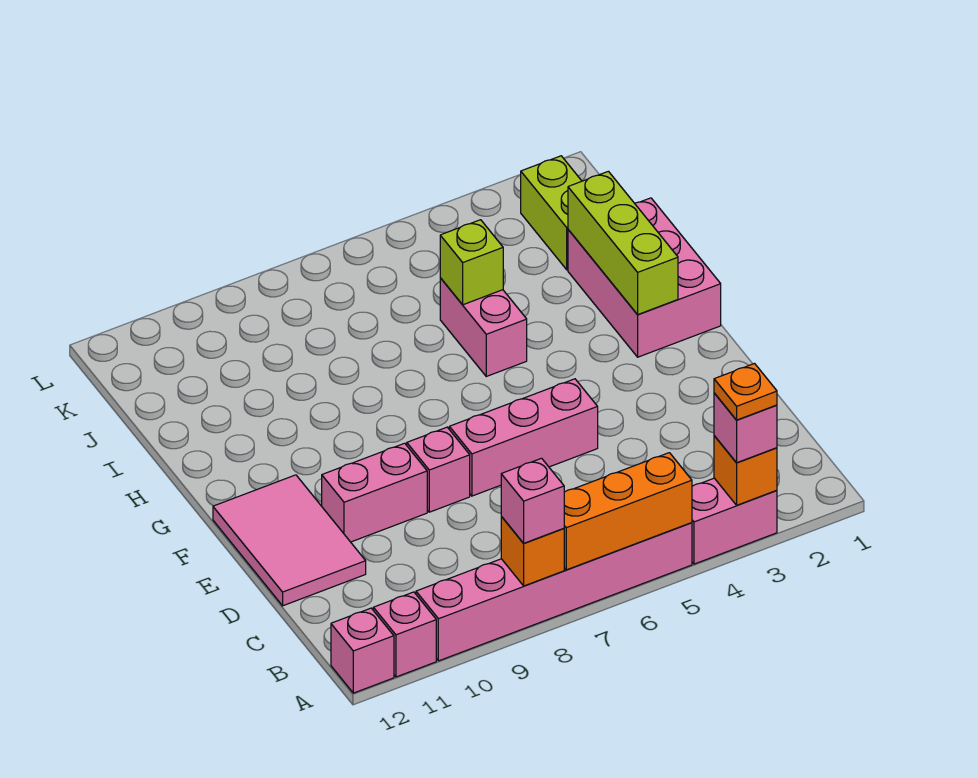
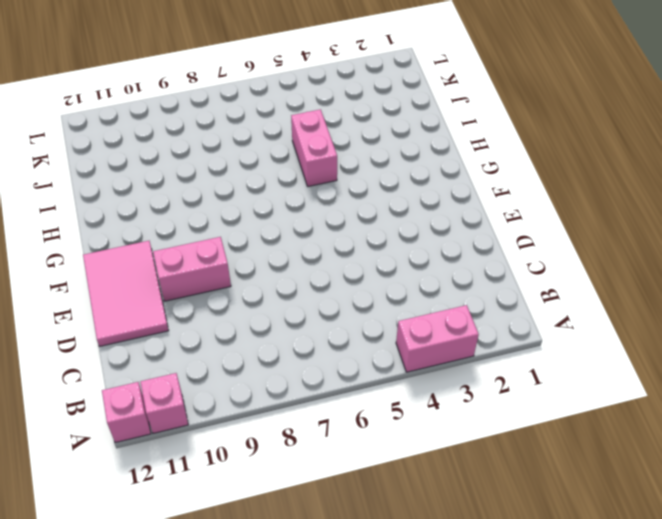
none -> pink 1x6 brick [416,523,692,661]
none -> pink 1x3 brick [449,379,598,496]
none -> pink 1x1 brick [407,427,470,512]

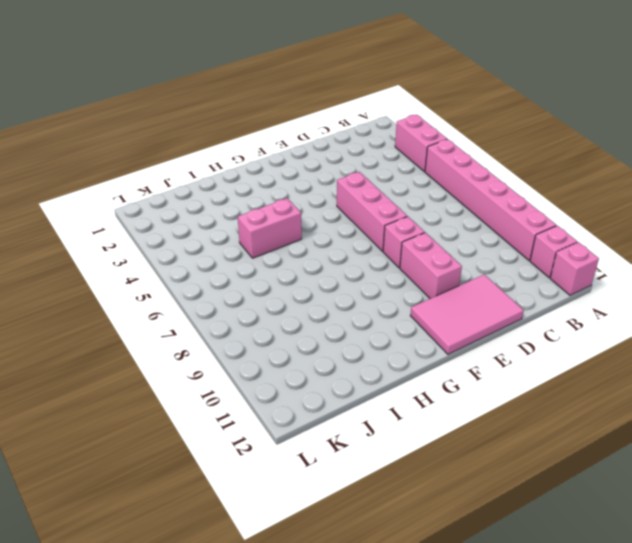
none -> pink 2x3 brick [568,198,721,357]
none -> lime 1x2 brick [521,156,581,270]
none -> orange 1x1 brick [714,436,777,505]

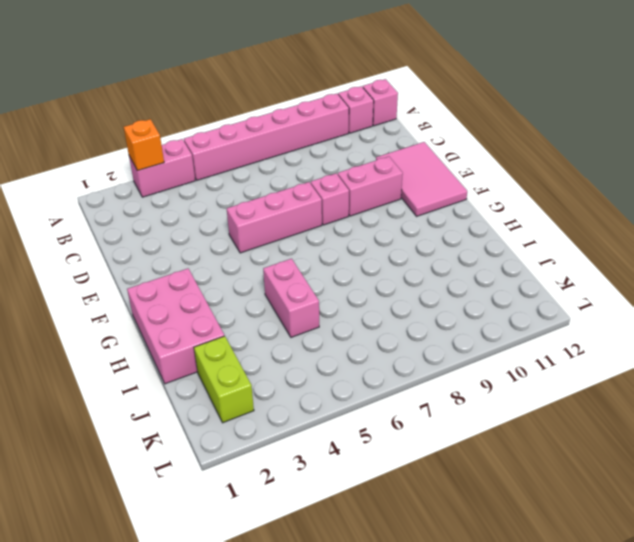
none -> orange 1x3 brick [564,453,692,570]
none -> orange 1x1 brick [501,517,564,586]
none -> lime 1x3 brick [568,171,678,315]

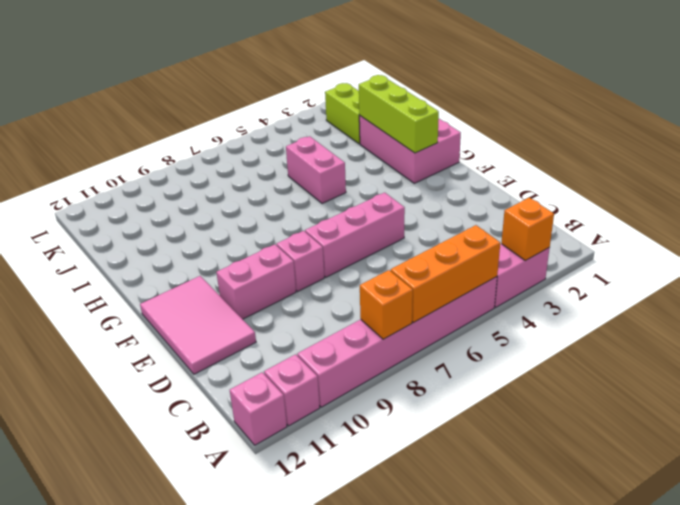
none -> lime 1x1 brick [440,220,503,305]
none -> pink 1x1 brick [714,393,777,463]
none -> pink 1x1 brick [501,458,564,543]

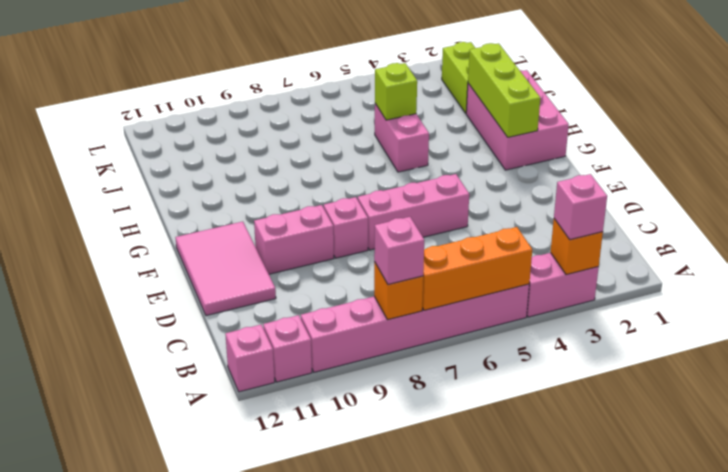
none -> orange 1x1 plate [714,364,777,420]

